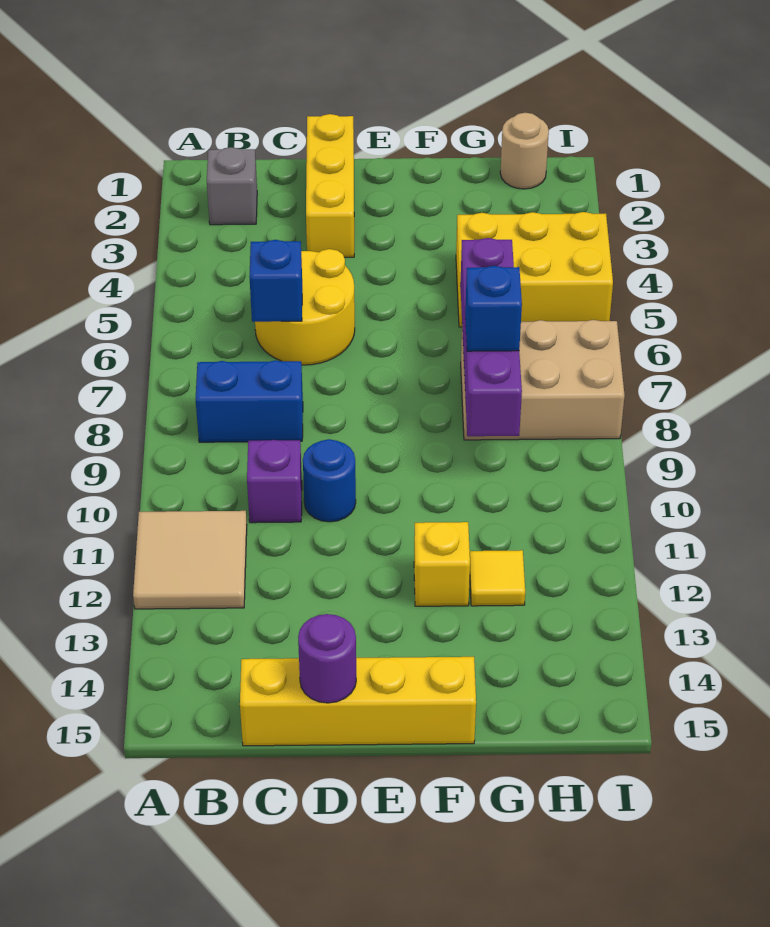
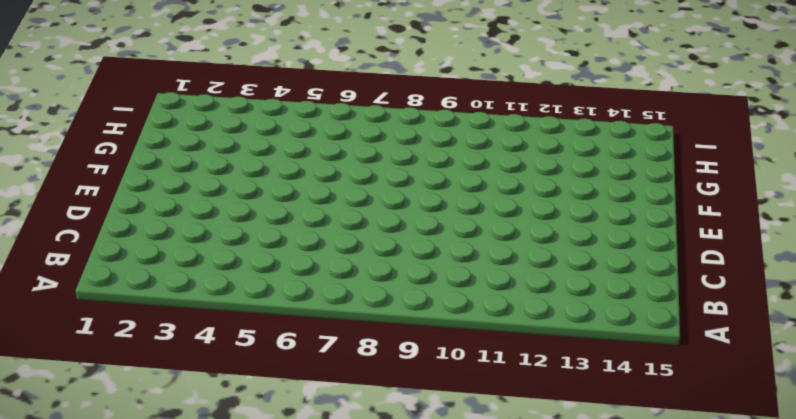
none -> tan 2x2 tile [133,511,247,609]
none -> grey 1x1 brick [207,147,257,225]
none -> blue 1x2 brick [196,360,303,442]

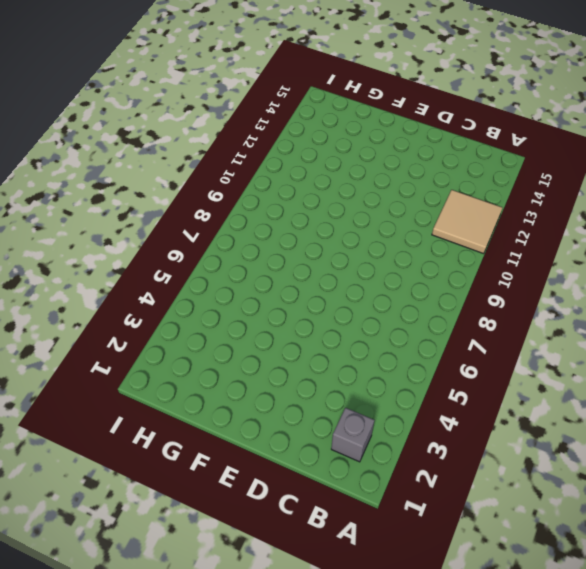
none -> blue 1x2 brick [196,360,303,442]
none -> yellow 2x2 round brick [255,249,355,365]
none -> purple 1x1 brick [247,440,302,523]

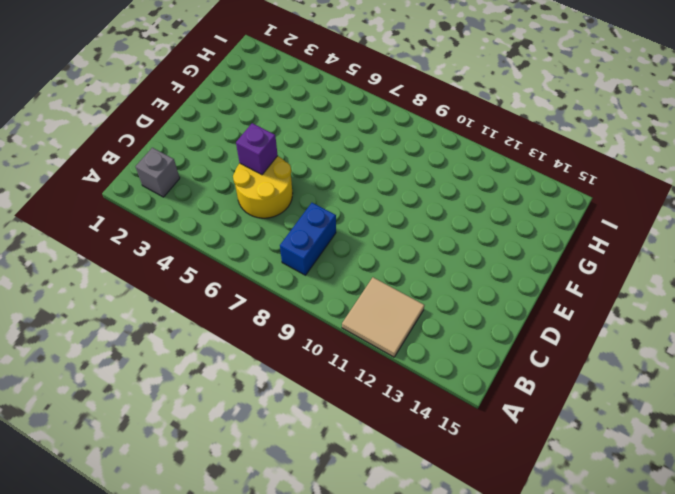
purple 1x1 brick [236,123,278,175] -> purple 1x1 brick moved to [247,440,302,523]
none -> yellow 1x4 brick [240,657,476,746]
none -> yellow 1x3 brick [306,114,354,257]
none -> blue 1x1 round brick [303,439,356,522]

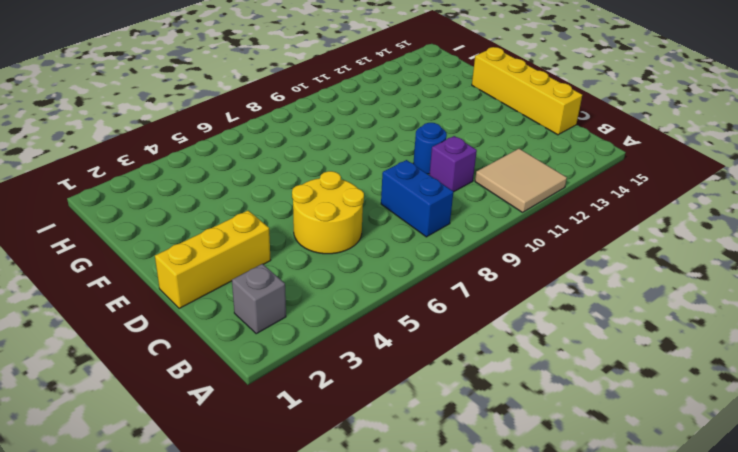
none -> yellow 1x1 brick [414,522,470,606]
none -> yellow 2x3 brick [456,212,613,327]
none -> tan 2x3 brick [461,320,625,440]

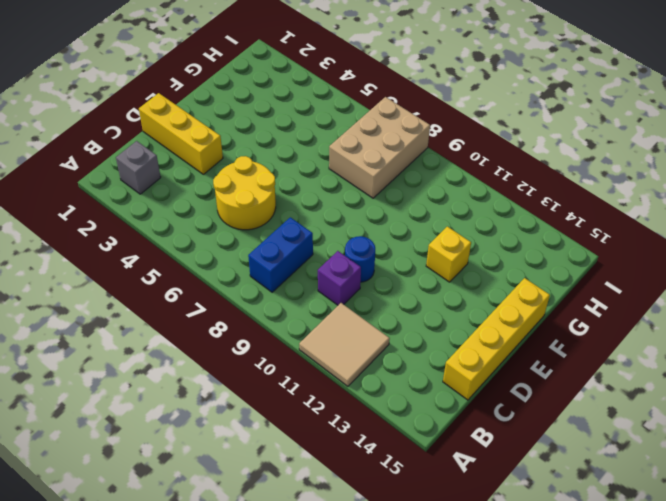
none -> yellow 2x3 brick [456,212,613,327]
none -> yellow 1x1 tile [470,550,525,606]
none -> tan 1x1 round brick [500,113,549,189]

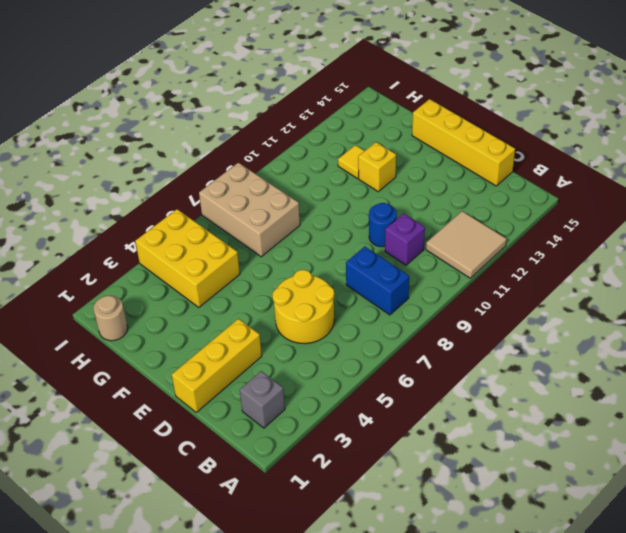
none -> blue 1x1 brick [249,240,302,322]
none -> purple 1x1 round brick [298,614,356,703]
none -> purple 1x4 brick [460,238,522,436]

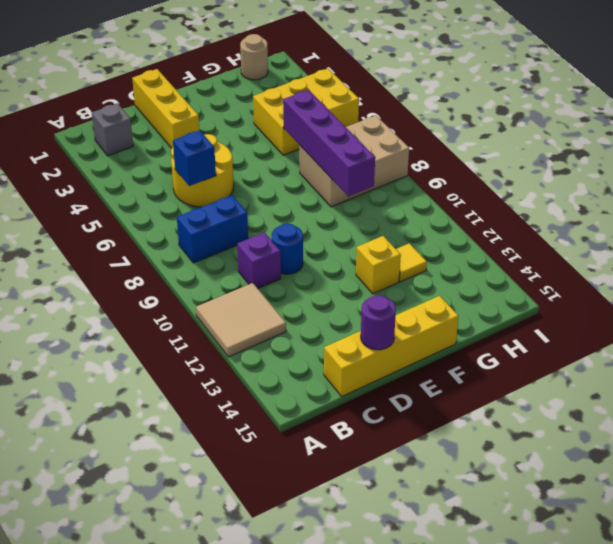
none -> blue 1x1 brick [465,266,522,351]

